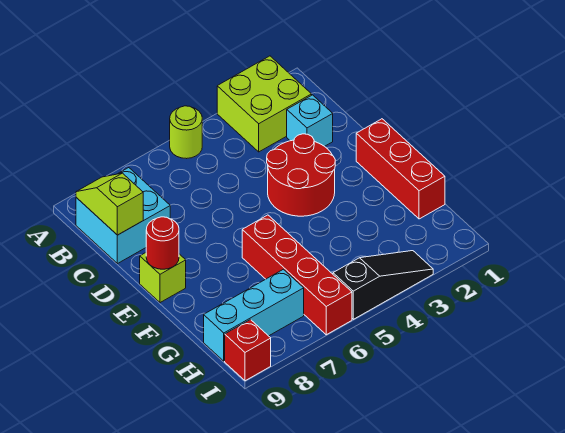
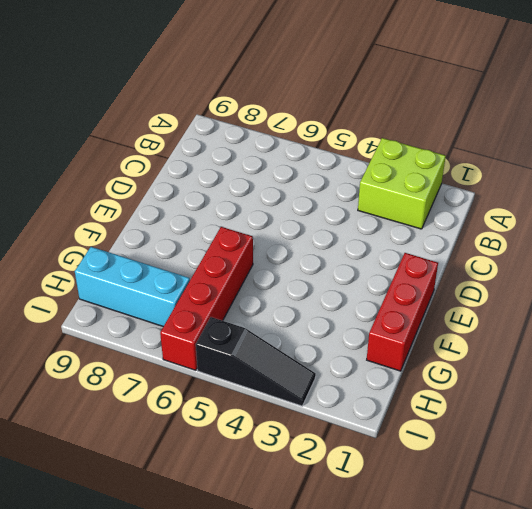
none -> lime 1x1 round brick [170,106,202,159]
none -> cyan 2x2 brick [76,168,170,264]
none -> cyan 1x1 brick [287,95,333,146]

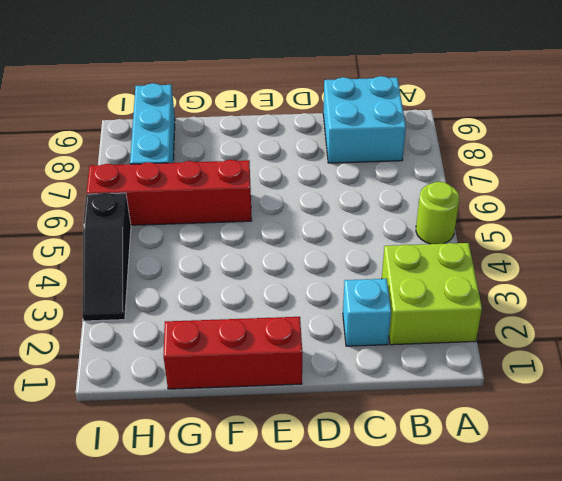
none -> red 2x2 round brick [267,134,335,216]
none -> lime 1x1 brick [140,253,186,303]
none -> red 1x1 brick [225,320,271,381]

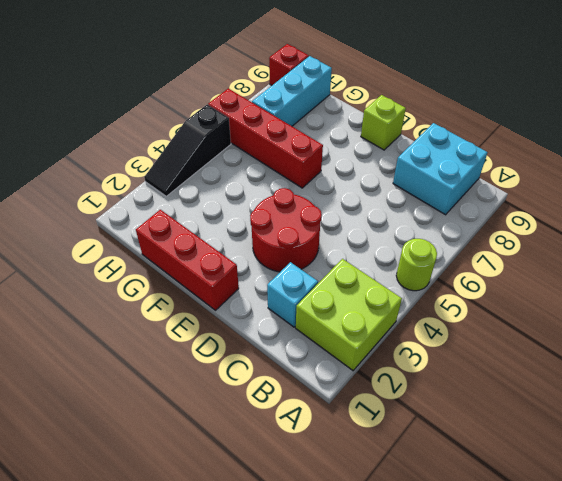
none -> lime 1x2 slope [76,173,143,235]
none -> red 1x1 round brick [146,217,179,269]

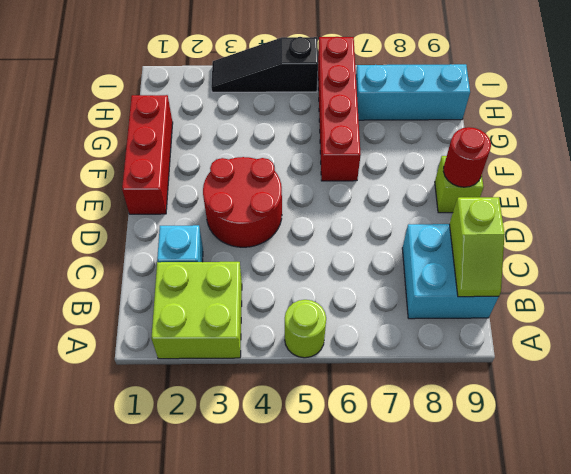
none -> red 1x1 brick [225,320,271,381]

